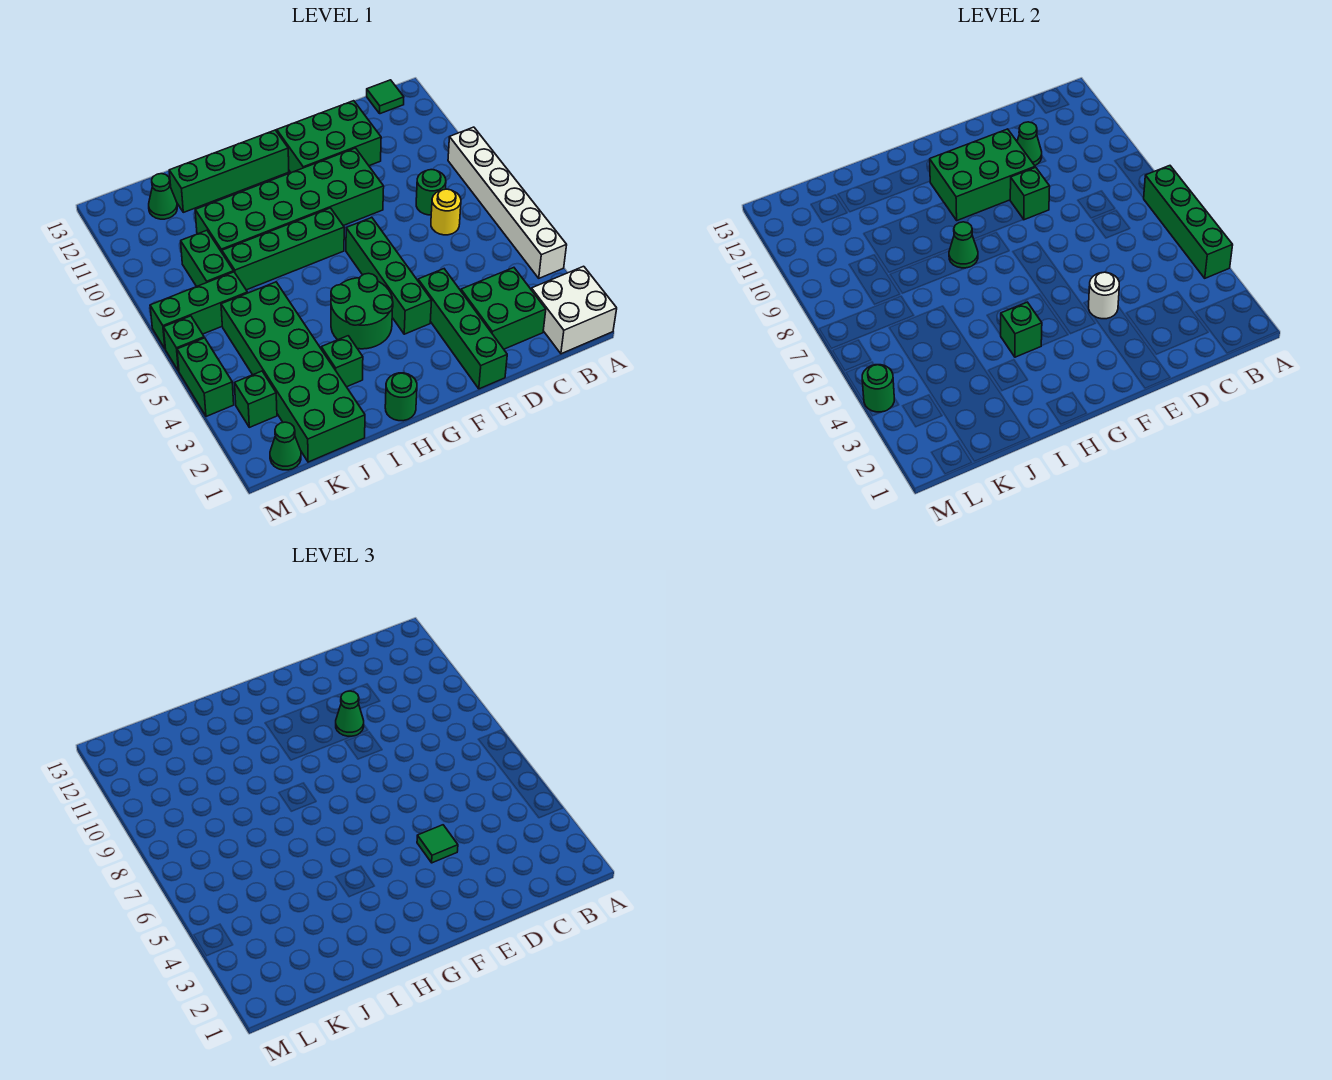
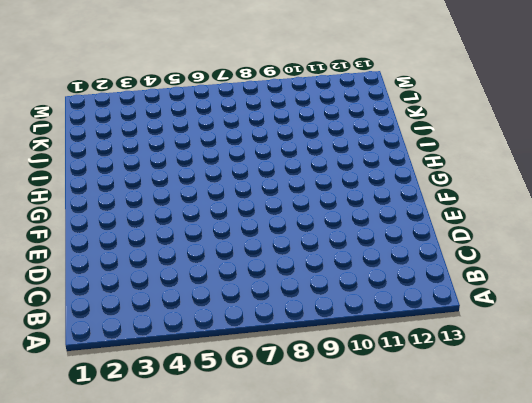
none -> white 2x2 brick [531,266,617,354]
none -> white 1x6 brick [448,127,567,278]
none -> green 1x1 tile [367,80,404,114]
none -> green 2x2 brick [461,268,546,349]

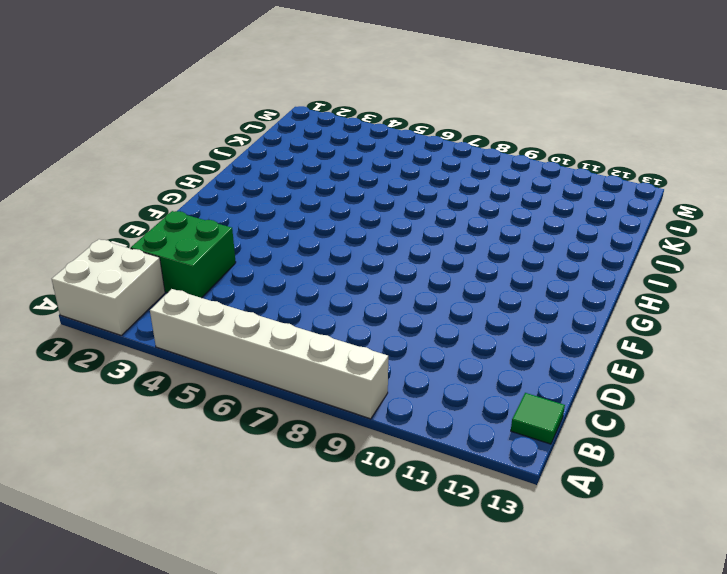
none -> yellow 1x1 round brick [431,189,461,235]
none -> green 1x1 round brick [416,170,446,215]
none -> green 2x3 brick [277,101,381,173]
none -> green 1x4 brick [418,269,507,389]

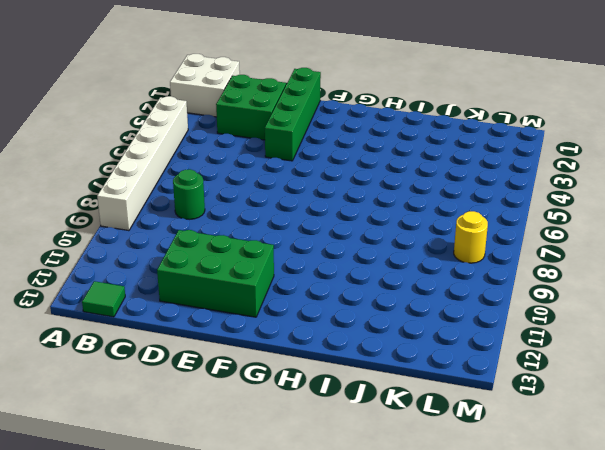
yellow 1x1 round brick [454,211,488,263] -> yellow 1x1 round brick moved to [431,189,461,235]
none -> green 2x6 brick [195,148,384,252]
none -> green 1x4 brick [346,218,432,334]
none -> green 2x2 round brick [331,273,393,349]
none -> green 1x4 brick [222,208,344,290]

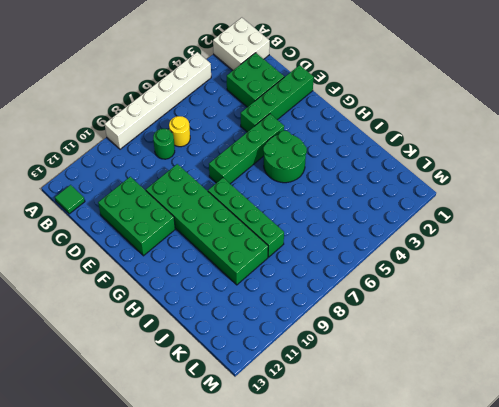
none -> green 1x4 brick [169,130,289,212]
none -> green 1x1 round brick [385,373,417,421]
none -> green 1x1 brick [321,336,363,387]
none -> green 2x6 brick [221,282,365,462]

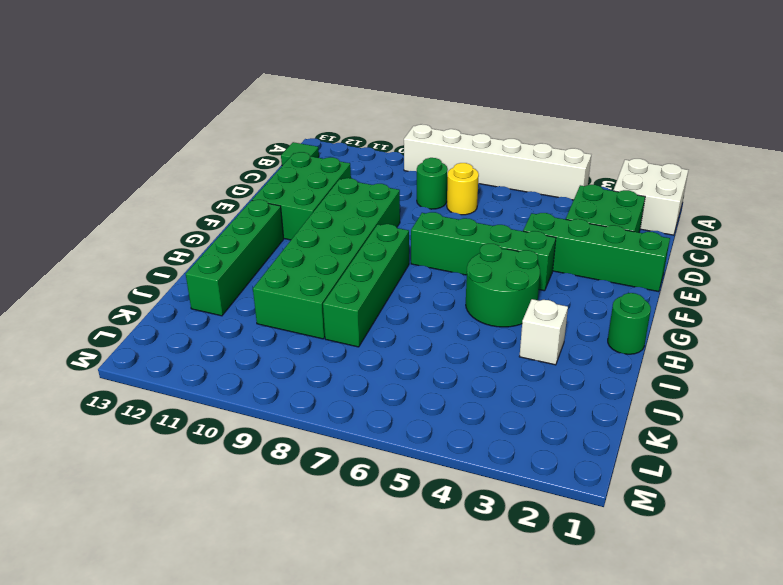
white 1x1 brick [519,299,568,365] -> green 1x1 brick [321,336,363,387]
none -> green 2x6 brick [221,282,365,462]
none -> green 1x3 brick [150,272,247,349]
none -> green 1x2 brick [181,230,234,287]
none -> green 1x1 cone [149,174,177,219]

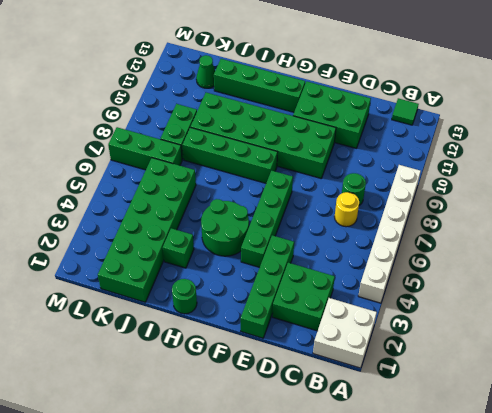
none -> green 1x1 cone [270,422,301,470]
none -> green 1x1 brick [235,371,277,427]
none -> green 1x2 brick [177,338,234,416]
none -> green 1x1 brick [164,316,204,371]

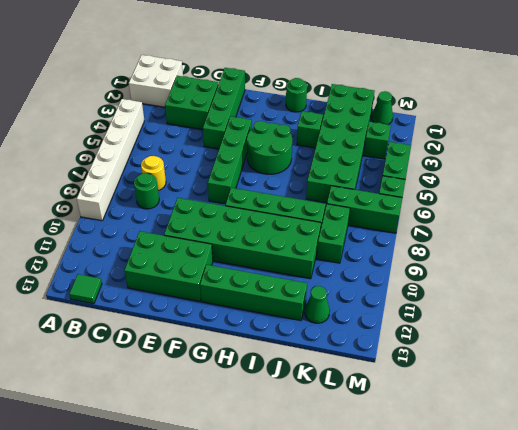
none -> green 1x4 brick [1144,166,1233,278]
none -> green 1x1 cone [1017,122,1042,165]
none -> white 1x1 round brick [1089,272,1119,319]
none -> green 1x1 brick [1010,167,1050,220]

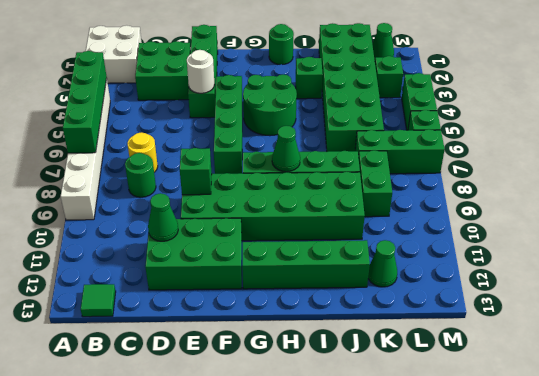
none -> green 2x3 brick [930,129,1035,220]
none -> green 1x1 brick [1001,302,1042,357]
none -> green 1x1 round brick [862,365,894,412]
none -> green 1x1 tile [417,825,458,863]

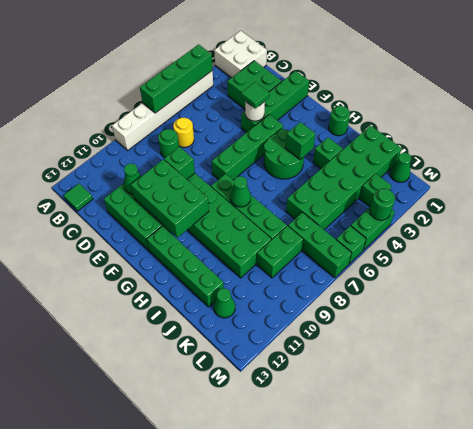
none -> green 1x1 cone [336,691,364,736]

